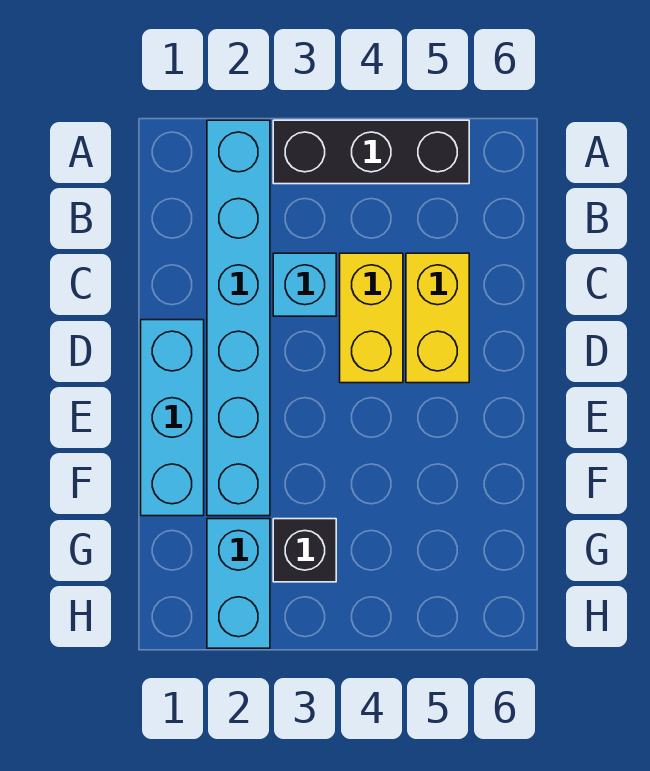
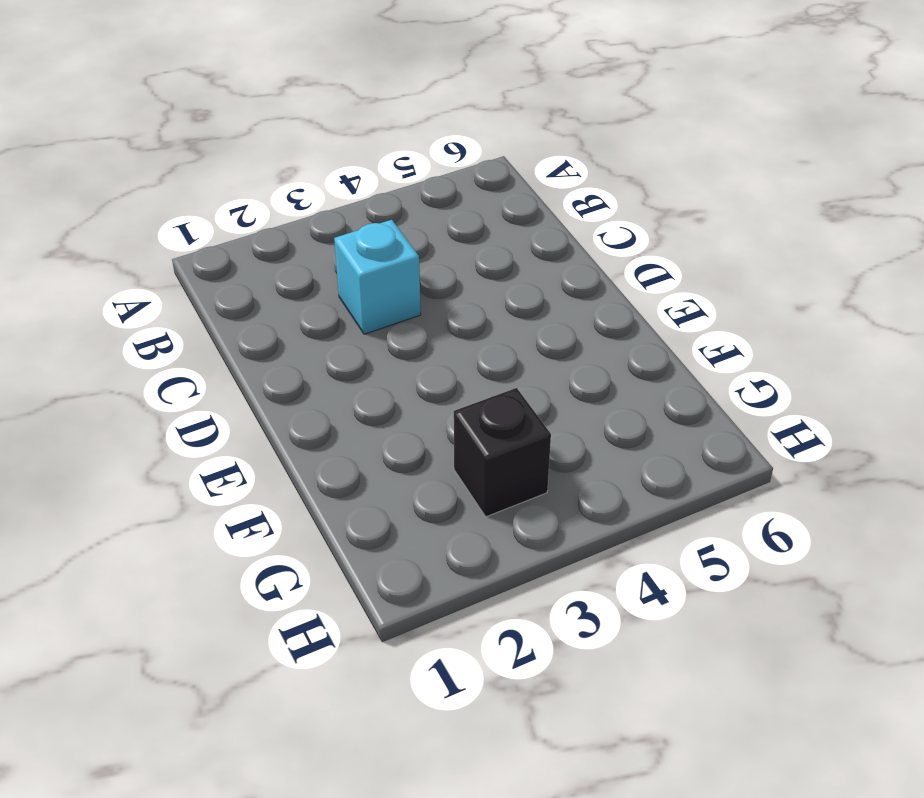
none -> cyan 1x6 brick [207,120,270,516]
none -> black 1x3 brick [273,120,469,184]

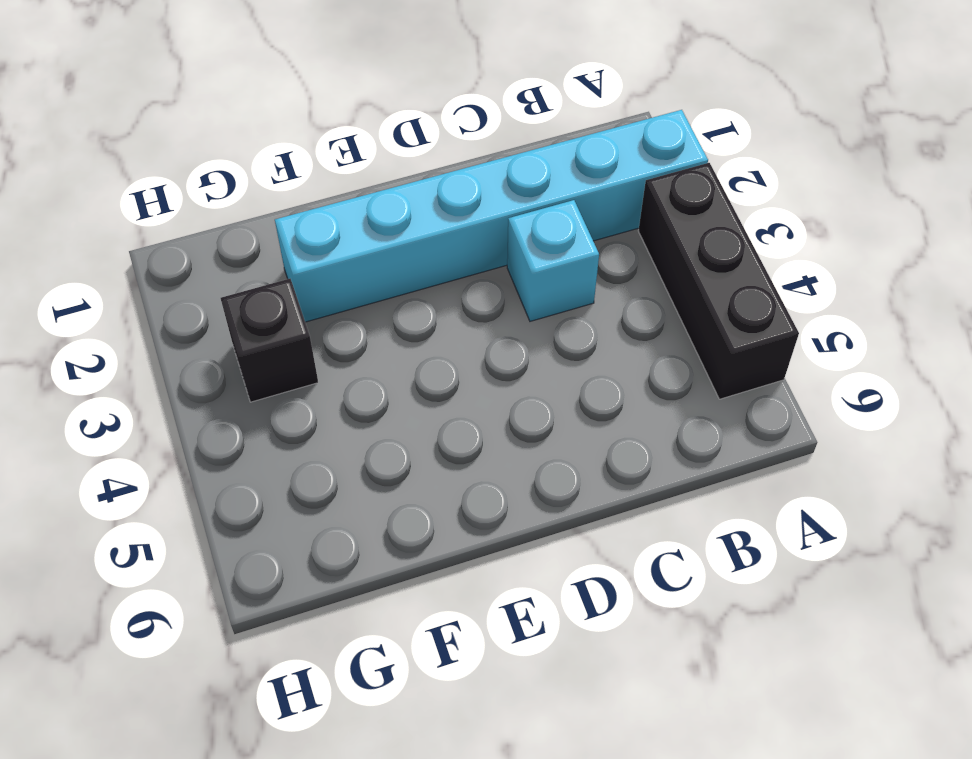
none -> yellow 1x2 brick [340,253,403,383]
none -> yellow 1x2 brick [406,253,469,383]

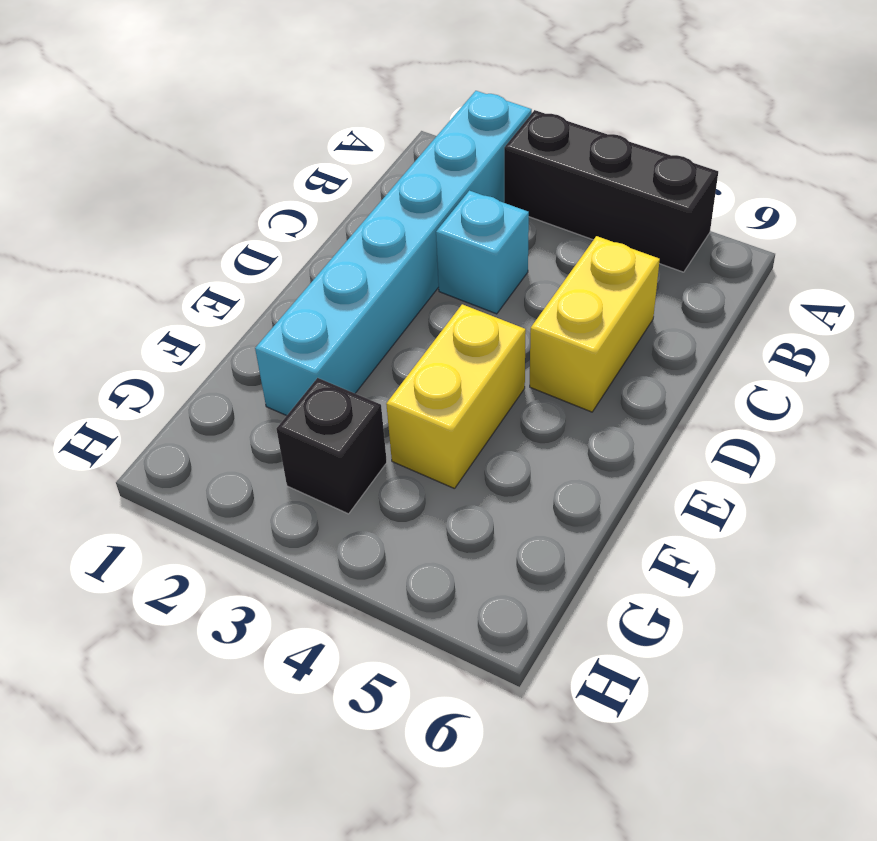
yellow 1x2 brick [386,304,526,489] -> yellow 1x2 brick moved to [340,253,403,383]
none -> cyan 1x3 brick [141,320,204,516]
none -> cyan 1x2 brick [207,519,270,648]

